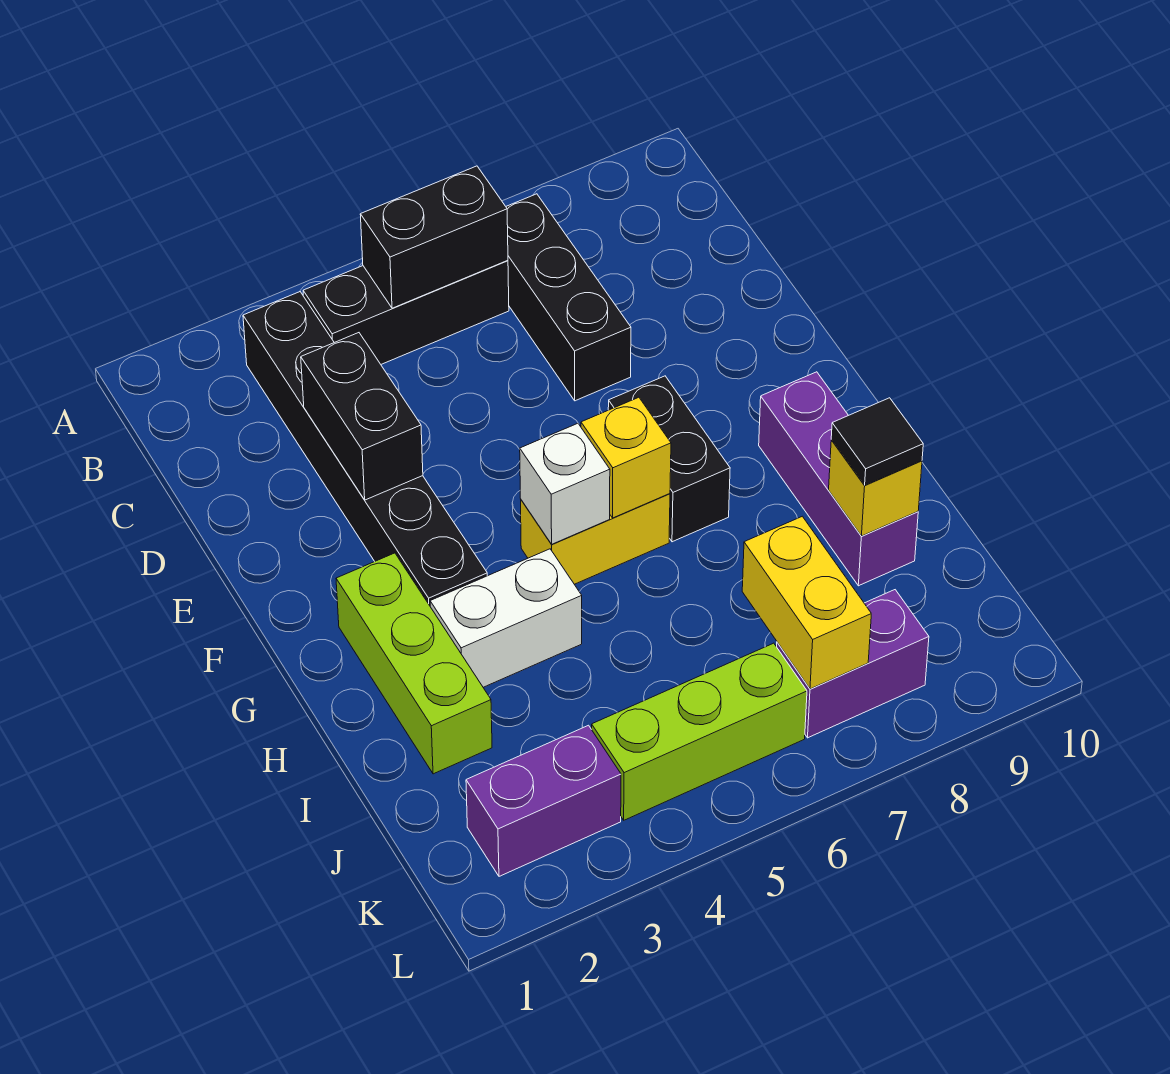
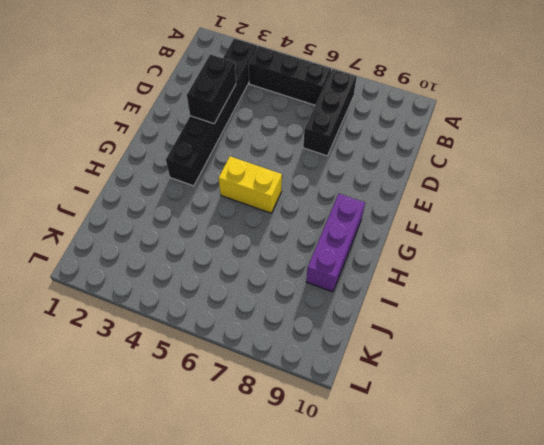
none -> black 1x2 brick [608,376,730,542]
none -> lime 1x3 brick [336,553,492,774]
none -> white 1x2 brick [430,549,582,687]

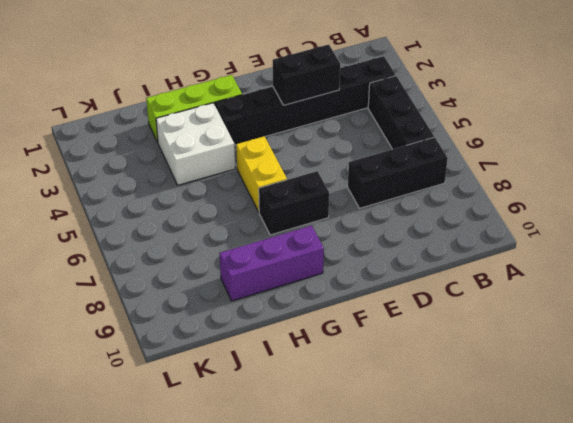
white 2x2 brick [156,103,235,185] -> white 1x2 brick [430,549,582,687]
none -> purple 1x2 brick [466,725,621,876]
none -> lime 1x3 brick [592,643,807,820]
none -> purple 1x2 brick [777,590,929,738]

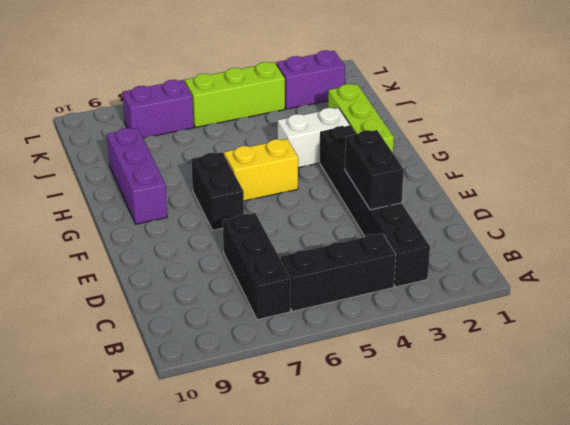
none -> black 1x2 brick [360,166,508,308]
none -> white 1x1 brick [520,423,610,544]
none -> yellow 1x1 brick [581,397,671,518]

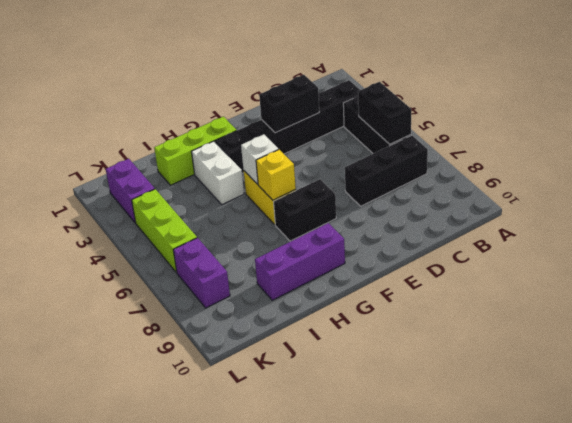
none -> yellow 1x1 brick [829,440,922,536]
none -> yellow 1x2 brick [742,516,871,689]
none -> black 1x1 tile [831,398,923,485]

